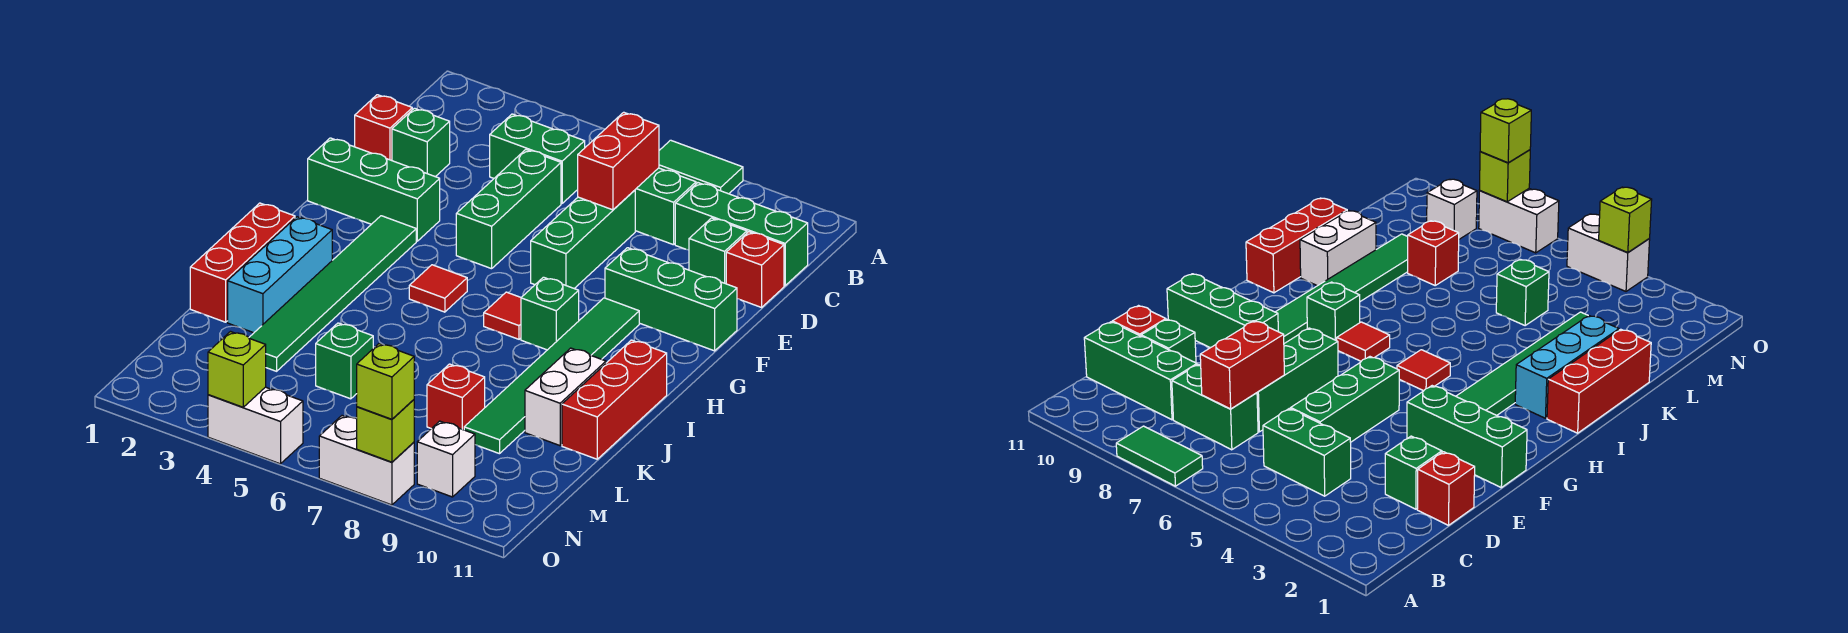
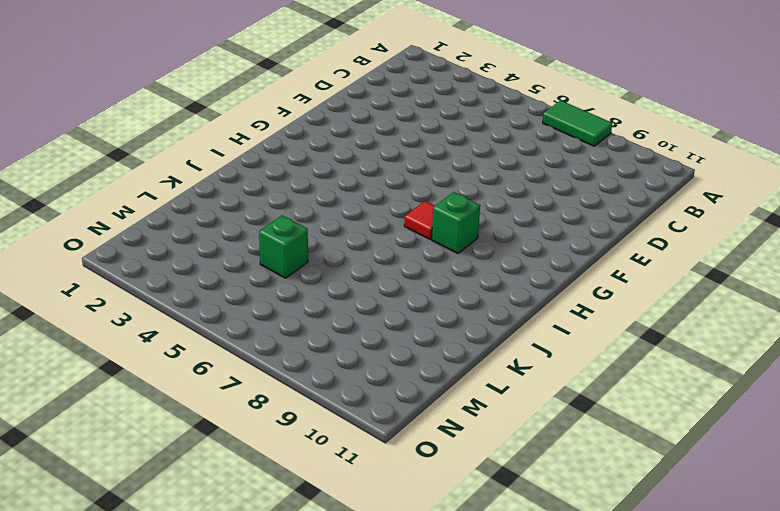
none -> green 1x2 brick [490,114,585,203]
none -> green 1x2 brick [635,168,696,245]
none -> green 1x3 brick [675,183,808,286]
none -> red 1x1 brick [355,95,412,161]

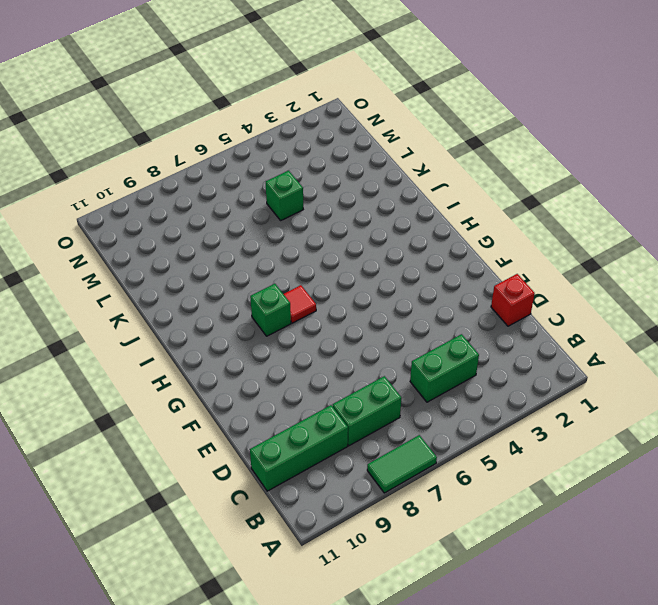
none -> green 1x1 brick [392,108,450,177]
none -> green 1x3 brick [456,150,561,269]
none -> green 1x3 brick [531,190,635,288]
none -> green 1x1 brick [689,218,747,284]

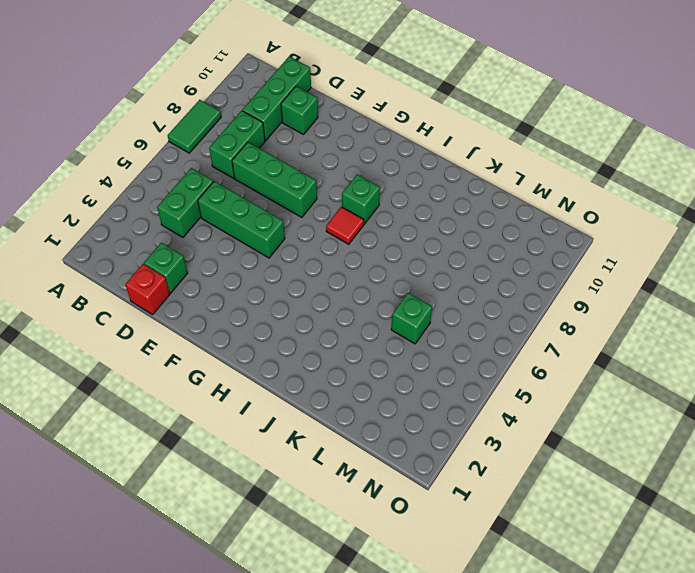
none -> red 1x1 brick [726,232,784,307]
none -> green 1x3 brick [308,138,440,241]
none -> green 1x3 brick [605,248,737,351]
none -> green 1x6 tile [249,216,416,371]

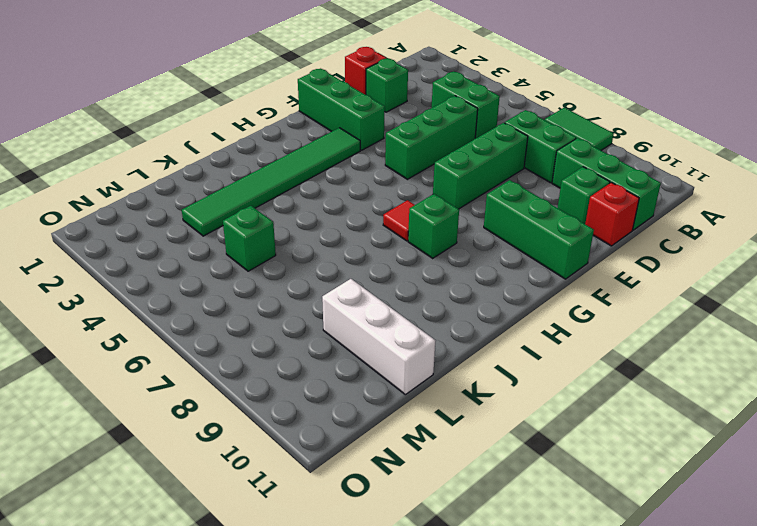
white 1x3 brick [322,279,435,395] -> green 1x6 tile [464,298,639,454]
none -> red 1x1 tile [409,265,467,312]
none -> red 1x3 brick [190,203,295,322]
none -> cyan 1x3 brick [228,217,332,333]
none -> red 1x3 brick [562,340,667,459]

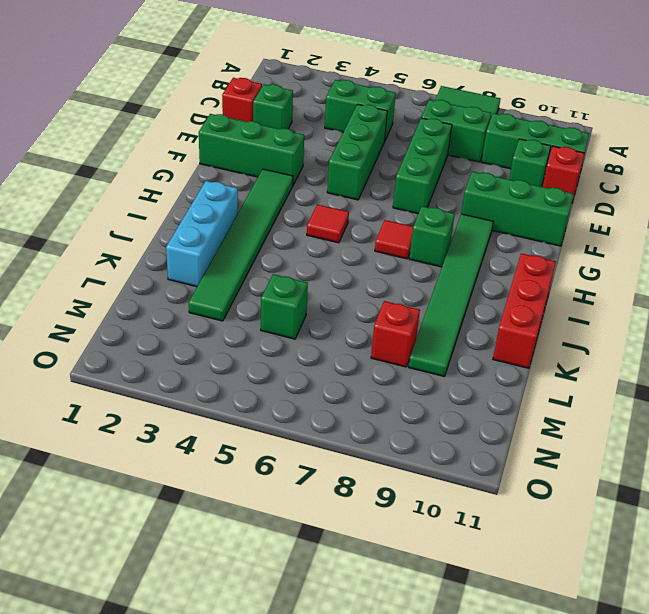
none -> red 1x3 brick [190,203,295,322]
none -> white 1x2 brick [525,348,606,446]
none -> white 1x1 brick [417,421,475,497]
none -> white 1x2 brick [208,387,303,464]

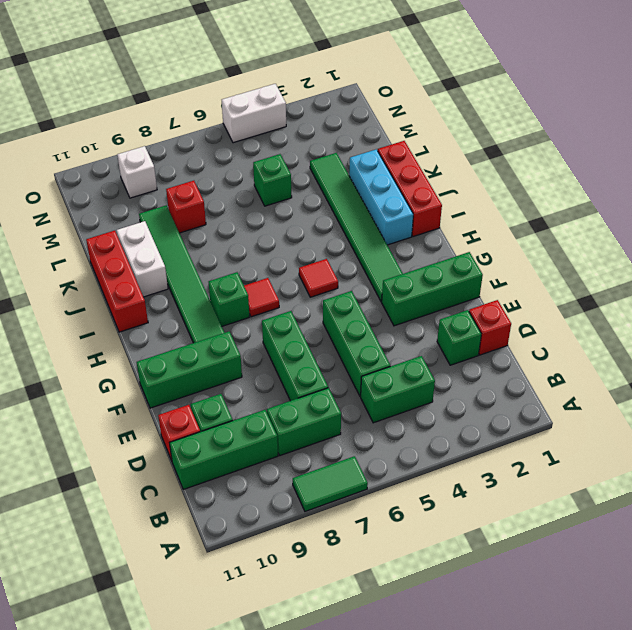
none -> white 1x2 brick [319,416,414,505]
none -> red 1x2 brick [578,112,659,210]
none -> lime 1x1 brick [208,332,266,407]
none -> lime 1x1 brick [357,400,414,462]

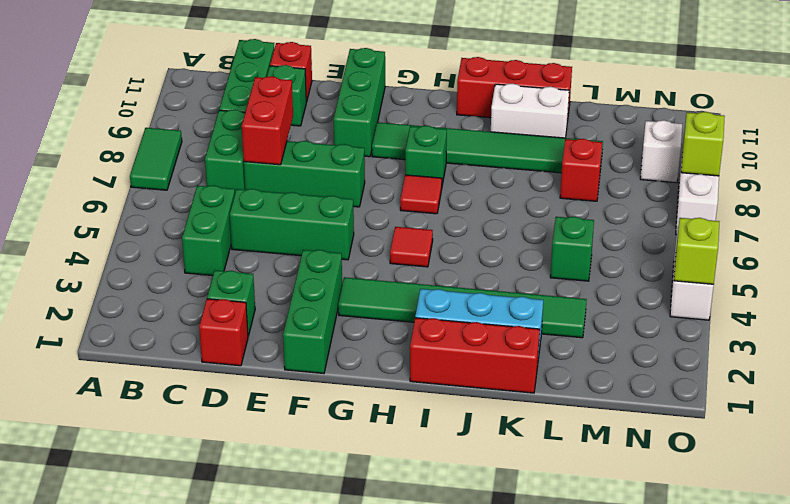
red 1x2 brick [242,76,293,165] -> red 1x2 brick turned to [578,112,659,210]
none -> lime 1x1 brick [357,344,414,419]

